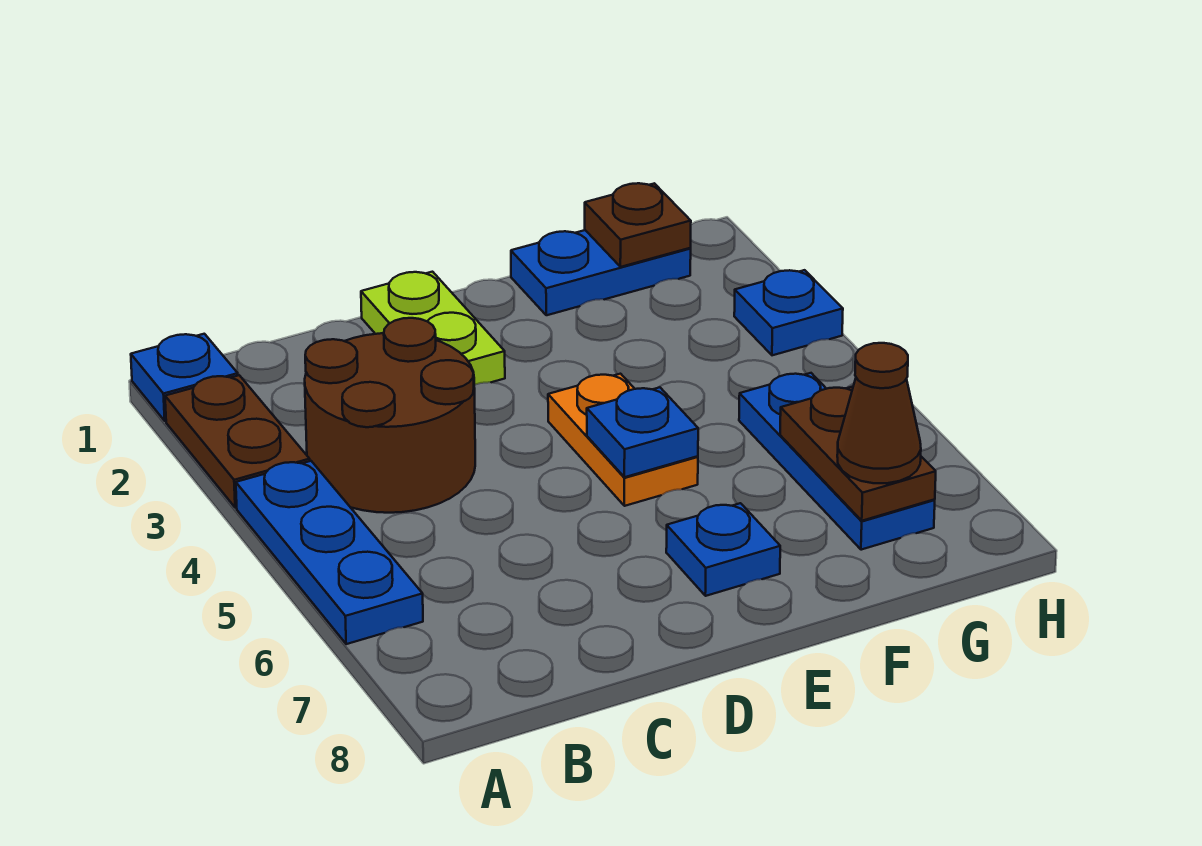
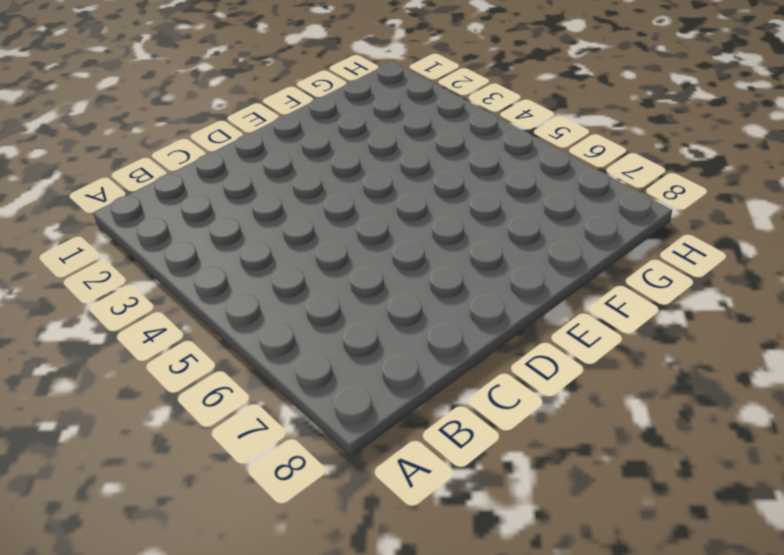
none -> blue 1x1 plate [131,334,238,421]
none -> brown 1x2 plate [165,375,310,508]
none -> blue 1x3 plate [236,461,423,644]

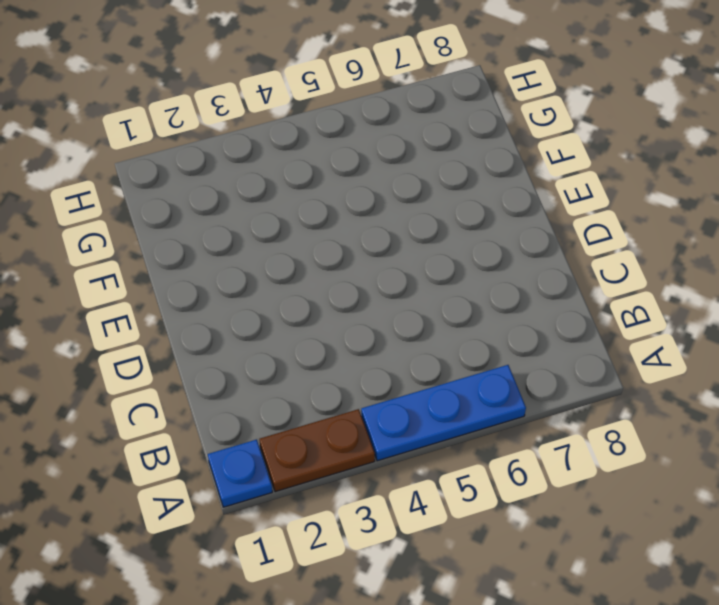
none -> brown 2x2 round brick [305,318,475,513]
none -> lime 1x2 plate [361,272,505,385]
none -> orange 1x2 plate [548,374,698,506]

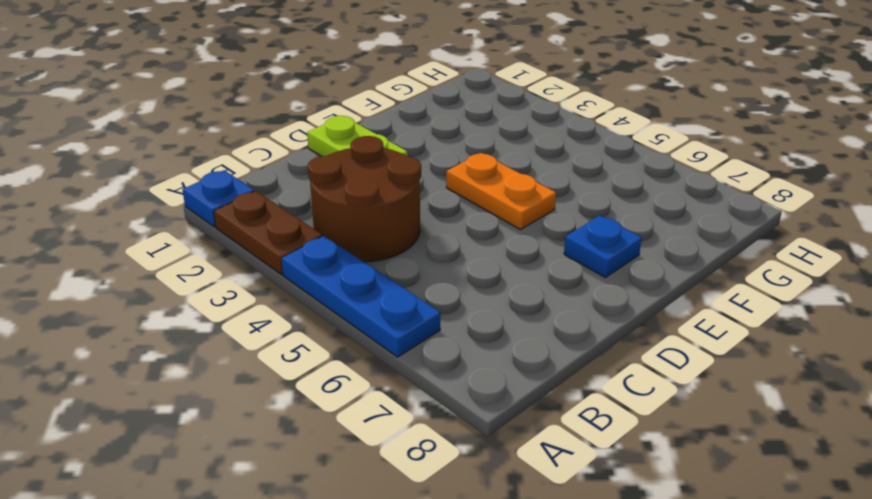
none -> blue 1x2 plate [511,230,691,315]
none -> blue 1x3 plate [739,373,935,550]
none -> blue 1x1 plate [734,270,843,355]

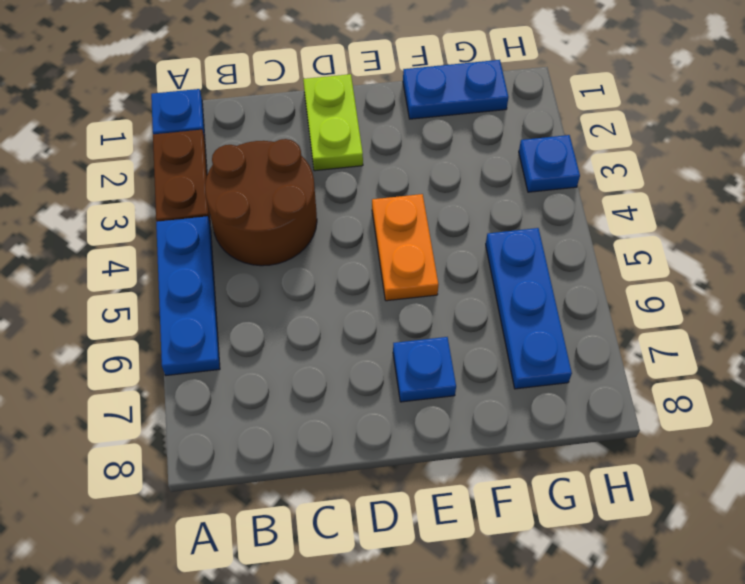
none -> blue 1x1 plate [587,387,698,477]
none -> brown 1x1 plate [585,183,691,267]
none -> brown 1x2 plate [780,387,936,521]

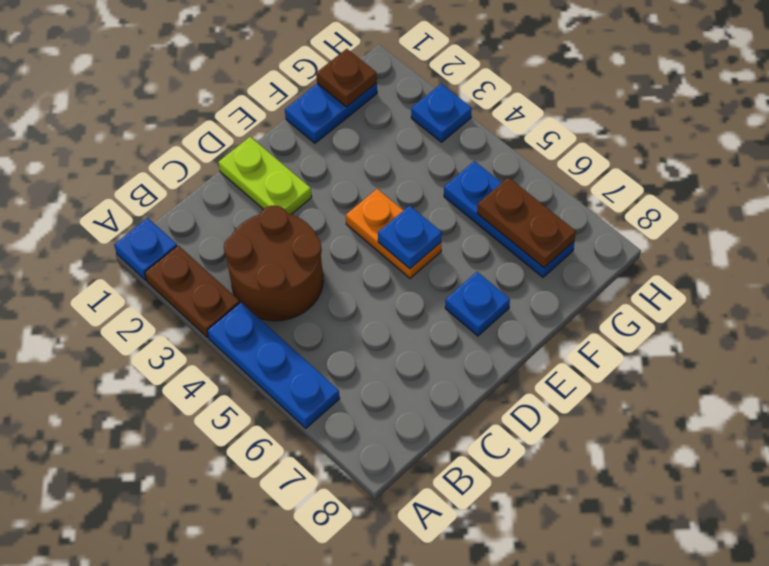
none -> brown 1x1 cone [837,343,921,483]

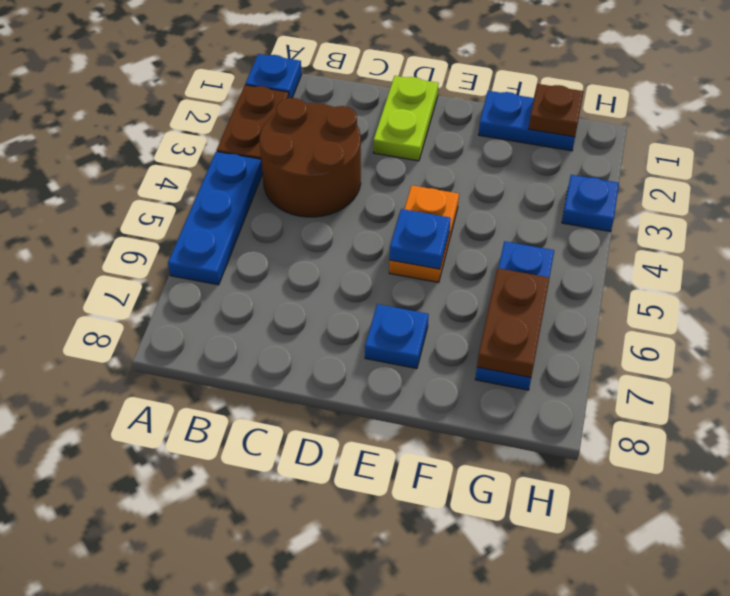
none -> brown 1x1 cone [837,343,921,483]

